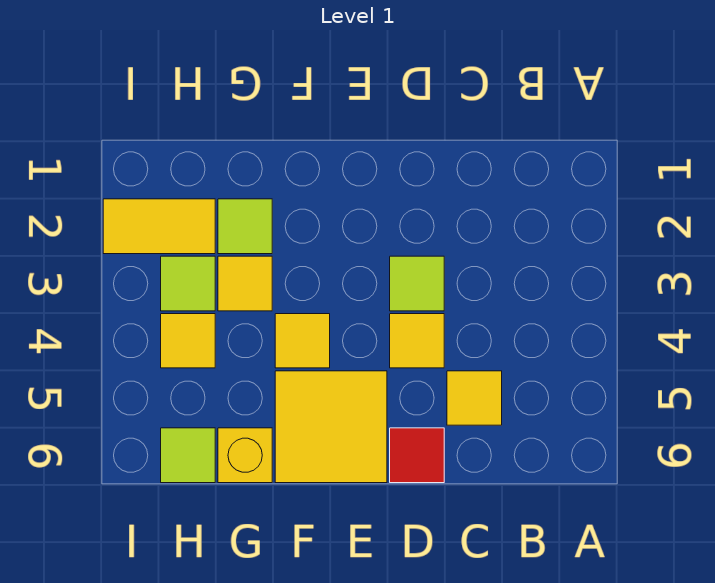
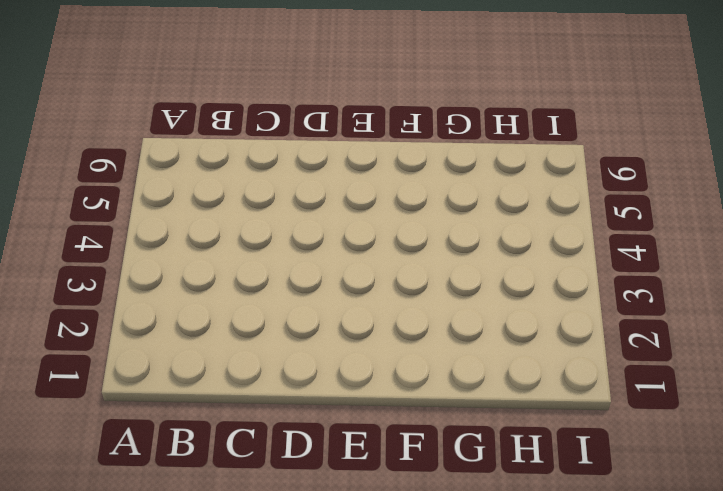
none -> yellow 1x1 tile [447,371,502,425]
none -> lime 1x1 tile [390,256,444,311]
none -> yellow 1x1 tile [390,314,444,368]

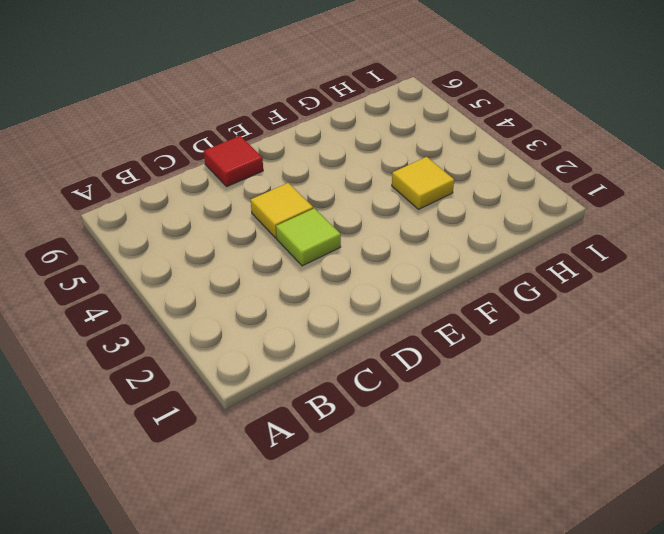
none -> yellow 1x1 tile [447,371,502,425]
none -> yellow 2x2 tile [275,371,387,483]
none -> yellow 1x1 tile [275,314,330,368]

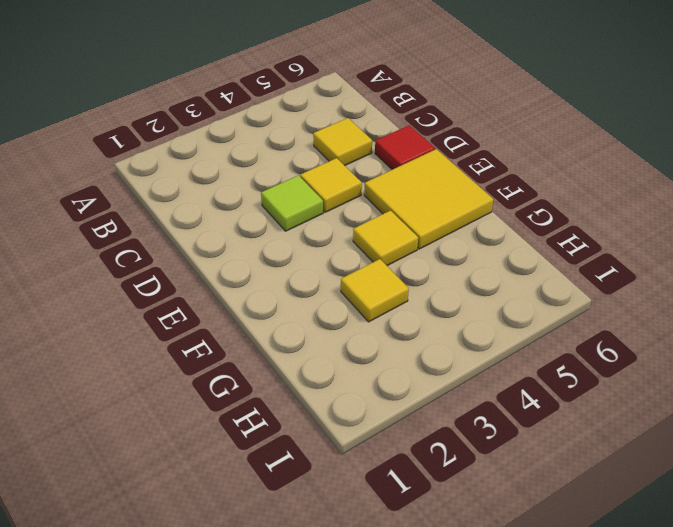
none -> lime 1x1 tile [218,199,272,254]
none -> yellow 1x1 brick [218,428,272,483]
none -> yellow 1x2 tile [103,199,215,254]

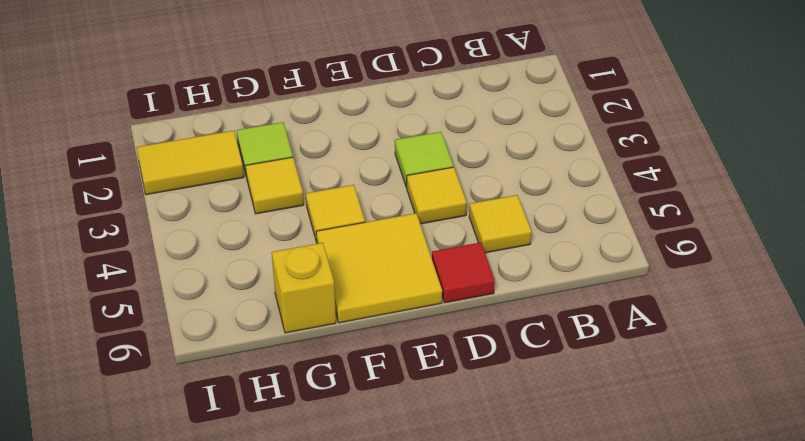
none -> lime 1x1 tile [161,256,215,311]
none -> yellow 1x1 tile [161,314,215,368]
none -> lime 1x1 tile [161,428,215,483]

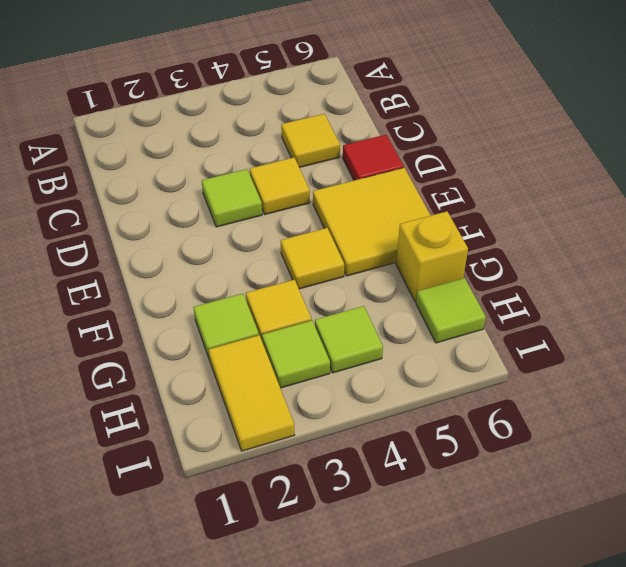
lime 1x1 tile [315,306,383,373] -> yellow 1x1 tile [161,314,215,368]

